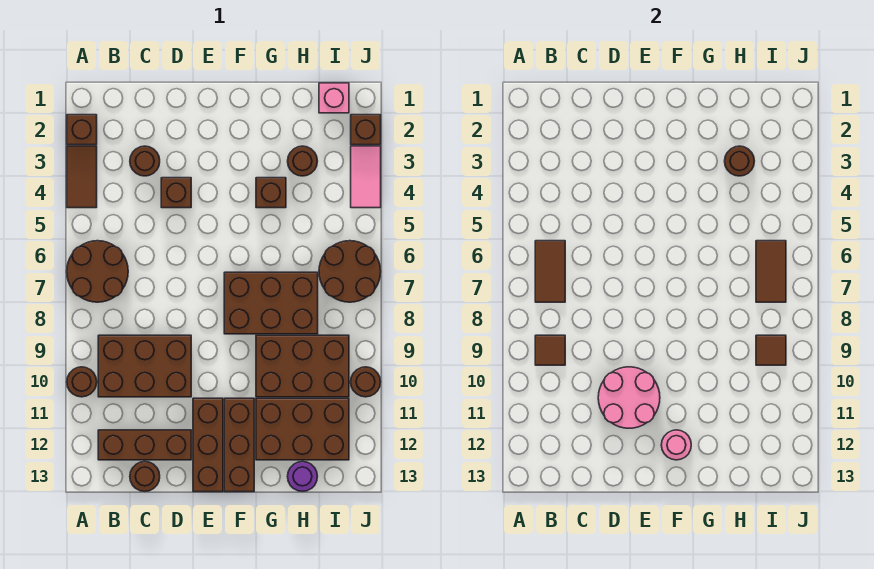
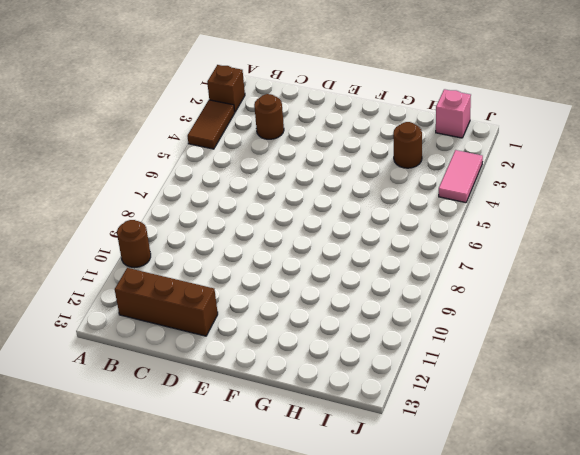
none -> brown 2x2 round brick [67,241,128,302]
none -> brown 2x3 brick [98,335,191,397]
none -> brown 1x1 round brick [130,462,160,491]

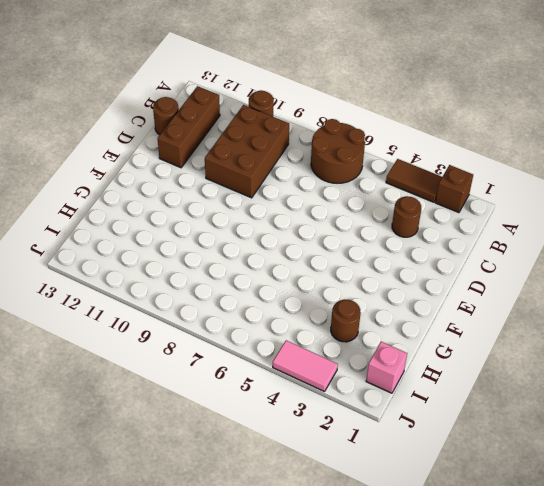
none -> brown 1x1 brick [161,178,191,208]
none -> brown 1x3 brick [193,398,223,492]
none -> brown 2x3 brick [224,272,318,334]

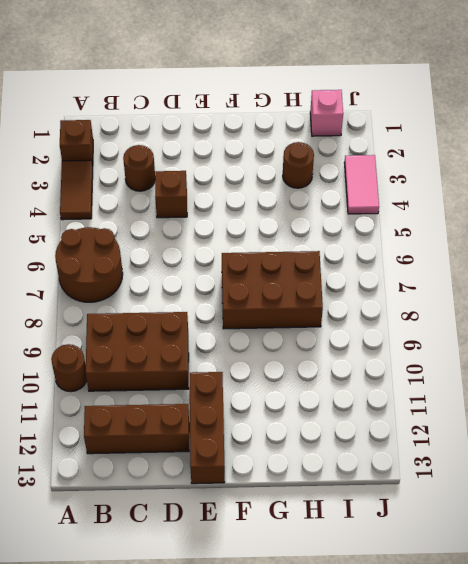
none -> brown 1x1 round brick [130,462,160,491]
none -> brown 1x3 brick [224,398,254,492]
none -> brown 1x1 brick [256,178,286,208]

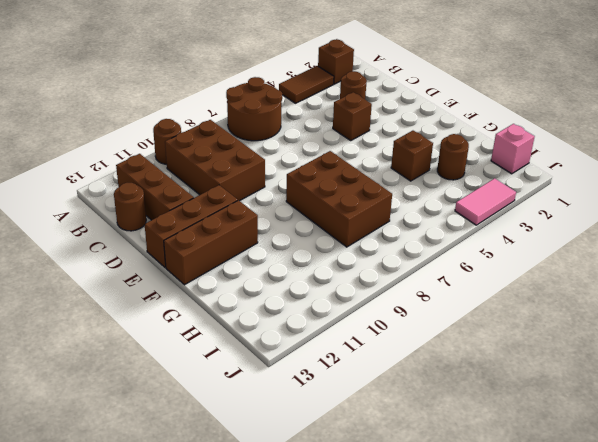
none -> brown 2x3 brick [256,335,349,397]
none -> brown 2x3 brick [256,398,349,460]
none -> purple 1x1 round brick [288,462,317,491]

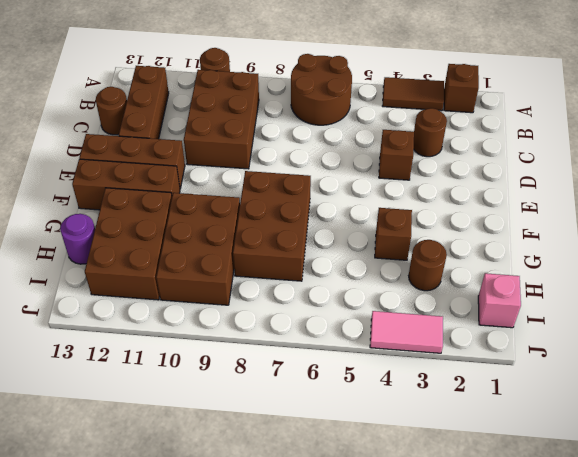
none -> brown 2x2 round brick [319,241,381,302]
none -> brown 1x1 brick [351,115,381,145]
none -> brown 1x1 round brick [351,367,381,397]

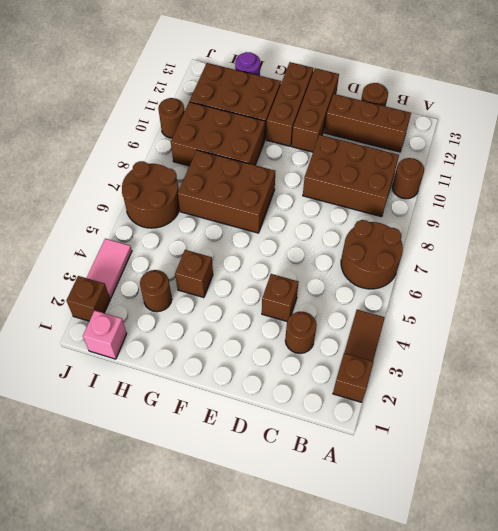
none -> brown 1x2 tile [535,241,565,302]
none -> brown 1x1 tile [535,335,565,365]
none -> pink 2x2 round brick [598,367,660,428]

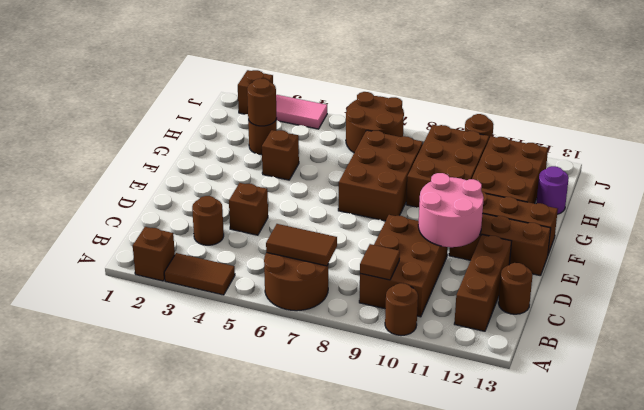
none -> pink 1x1 brick [319,83,349,113]
none -> pink 1x1 round brick [661,430,691,460]
none -> brown 1x2 tile [756,241,786,302]

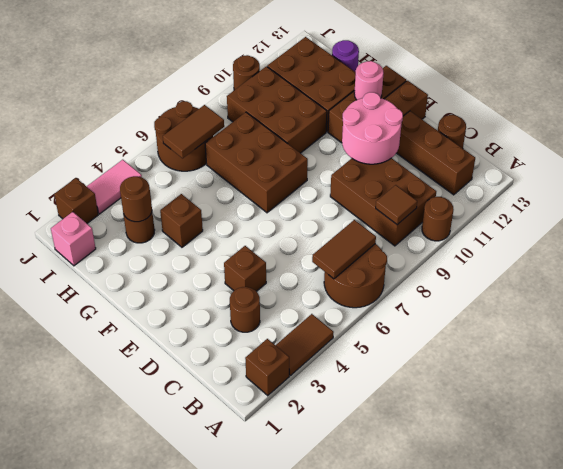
none -> brown 1x1 tile [756,335,786,365]

